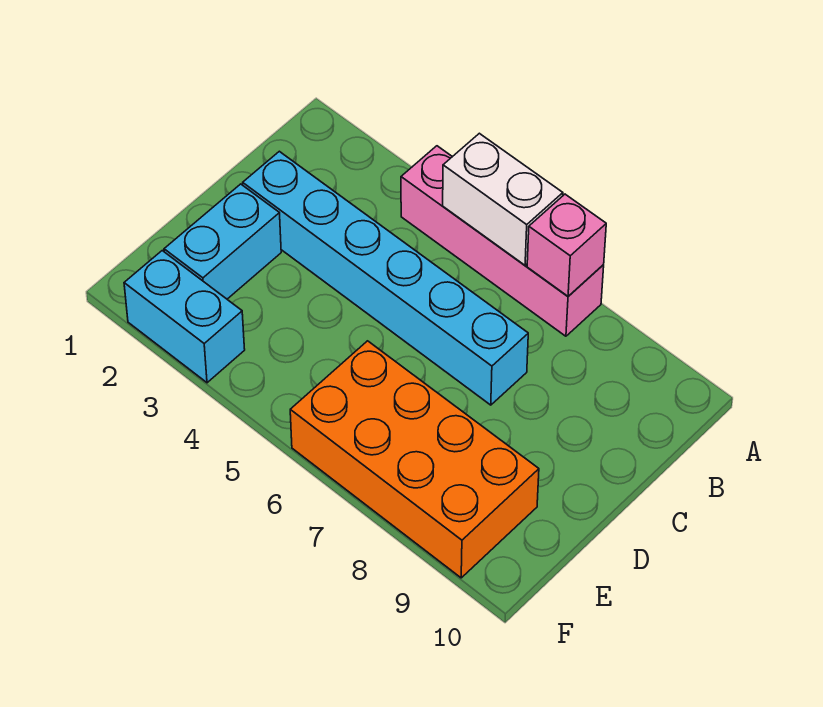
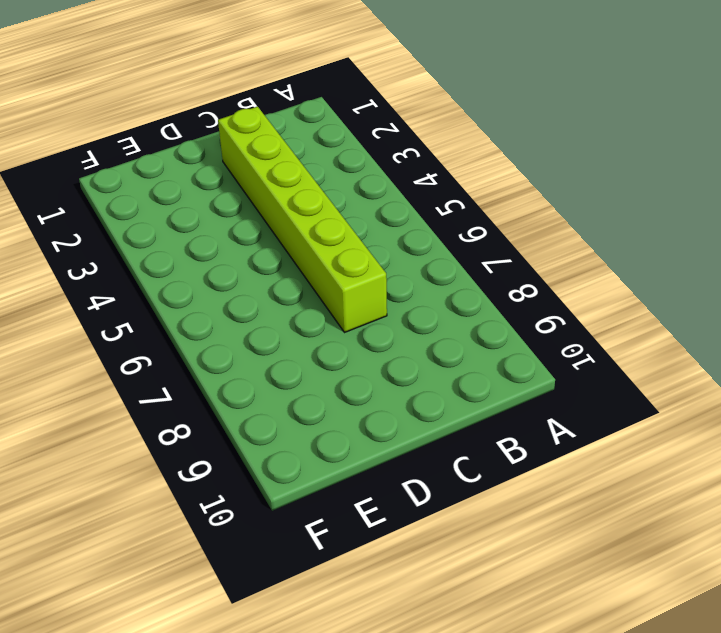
lime 1x6 brick [218,107,387,333] -> cyan 1x6 brick [243,151,528,405]
none -> pink 1x4 brick [401,146,604,336]
none -> cyan 1x2 brick [164,184,281,299]

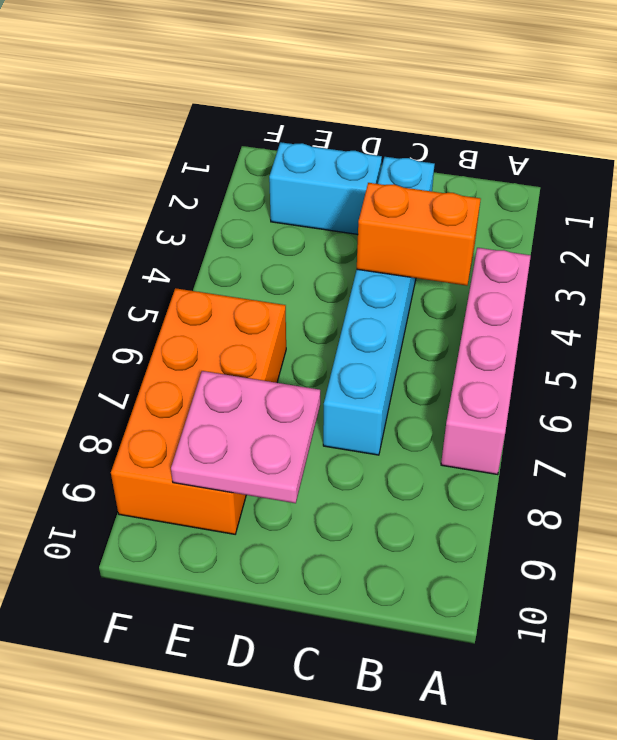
orange 1x2 brick [357,183,481,286] -> none
pink 2x2 plate [171,371,320,503] -> none
none -> cyan 1x2 brick [124,251,245,383]
none -> white 1x2 brick [443,133,563,265]

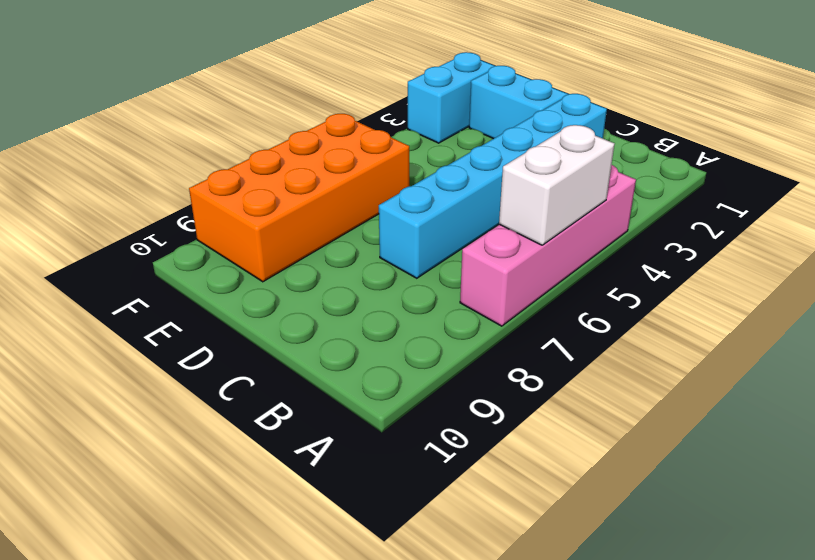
none -> pink 1x1 brick [527,194,606,296]

